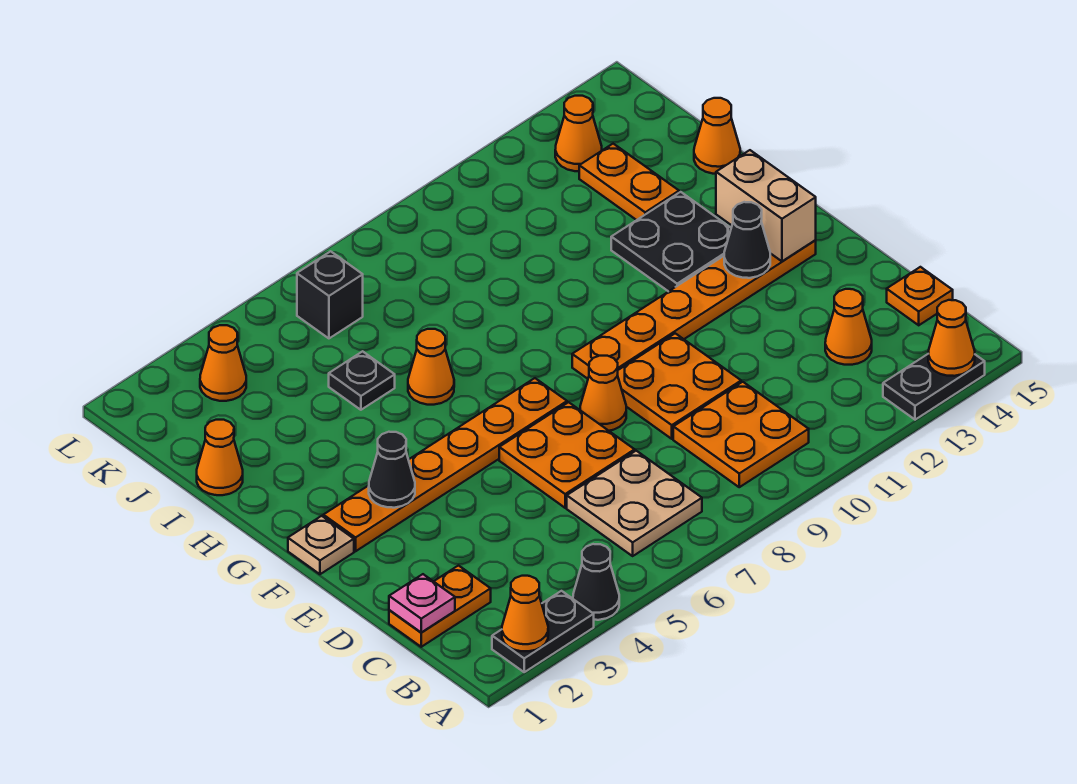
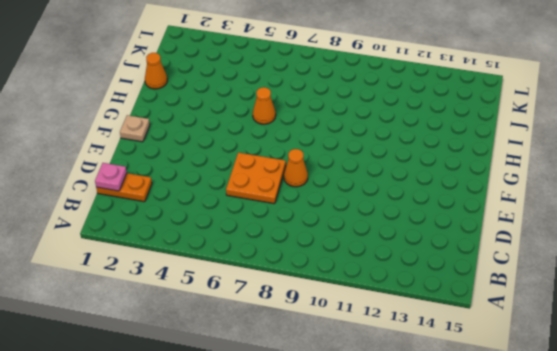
none -> black 1x2 plate [492,591,594,672]
none -> black 1x1 cone [573,544,619,620]
none -> black 1x2 plate [883,354,985,420]

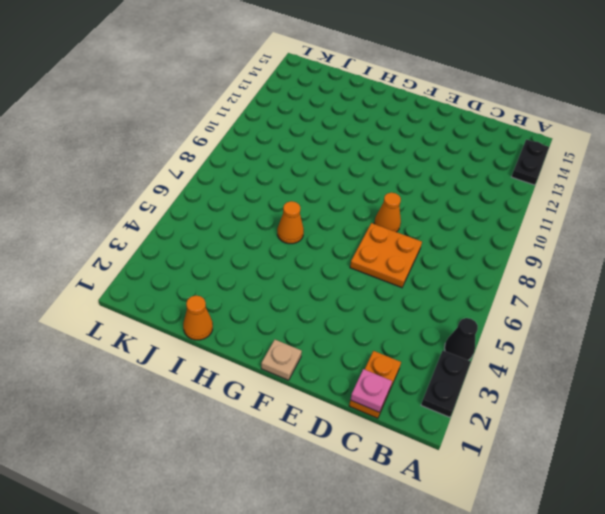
none -> tan 2x2 plate [567,451,702,556]
none -> orange 2x2 plate [673,382,809,487]
none -> orange 1x1 cone [825,289,872,365]

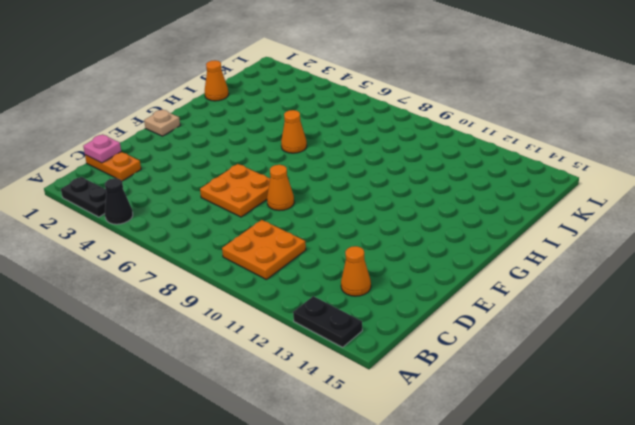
none -> tan 2x2 plate [567,451,702,556]
none -> orange 1x1 plate [887,267,953,325]
none -> orange 2x2 plate [617,333,741,439]

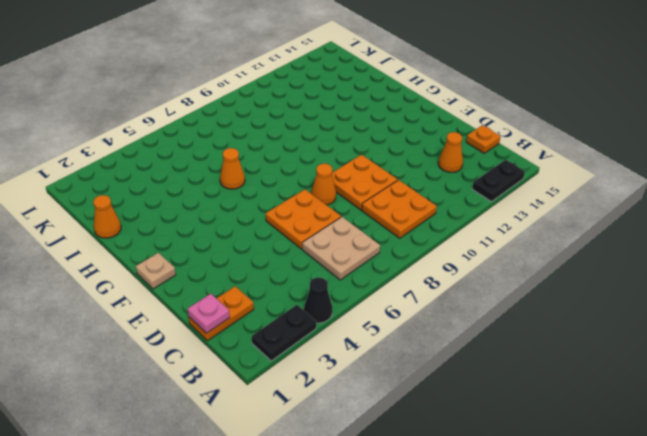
none -> orange 1x6 plate [323,378,567,551]
none -> orange 1x6 plate [572,240,816,379]
none -> black 2x2 plate [611,192,731,292]

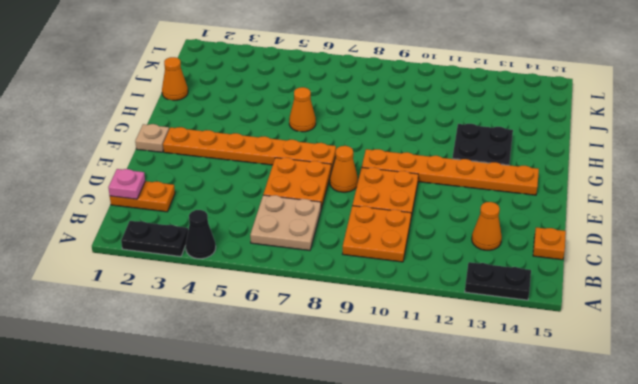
none -> black 1x1 plate [329,351,395,410]
none -> orange 1x2 plate [579,144,679,220]
none -> orange 1x1 cone [694,98,740,174]

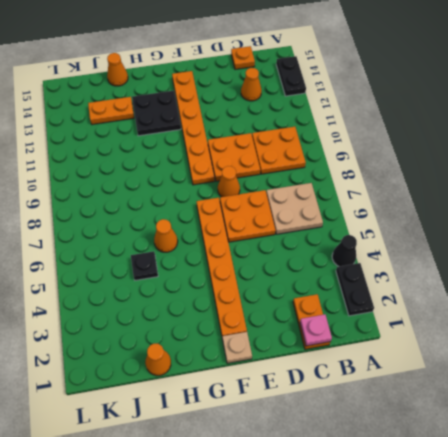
none -> orange 1x1 cone [200,325,246,401]
none -> black 1x1 brick [297,251,363,338]
none -> orange 1x1 cone [555,96,602,171]

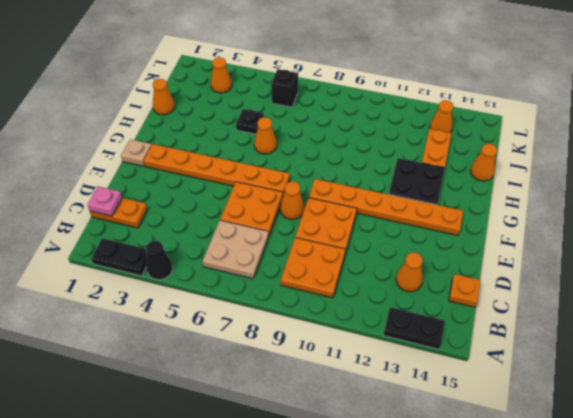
none -> orange 1x1 cone [502,576,548,651]
none -> orange 1x1 cone [928,300,975,376]
none -> black 1x1 cone [369,432,415,508]

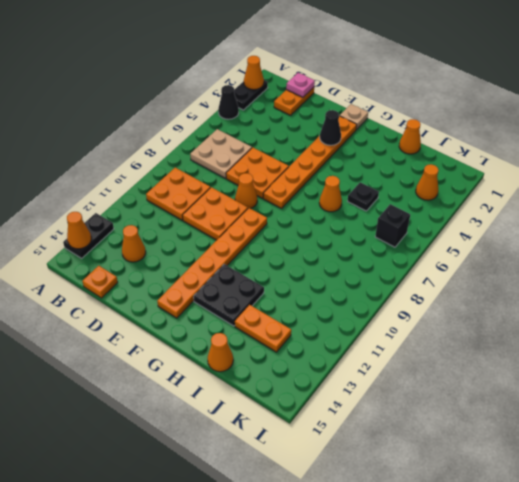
none -> orange 1x1 cone [555,96,602,171]
none -> black 1x1 cone [724,202,770,278]
none -> tan 1x2 brick [716,150,816,261]

